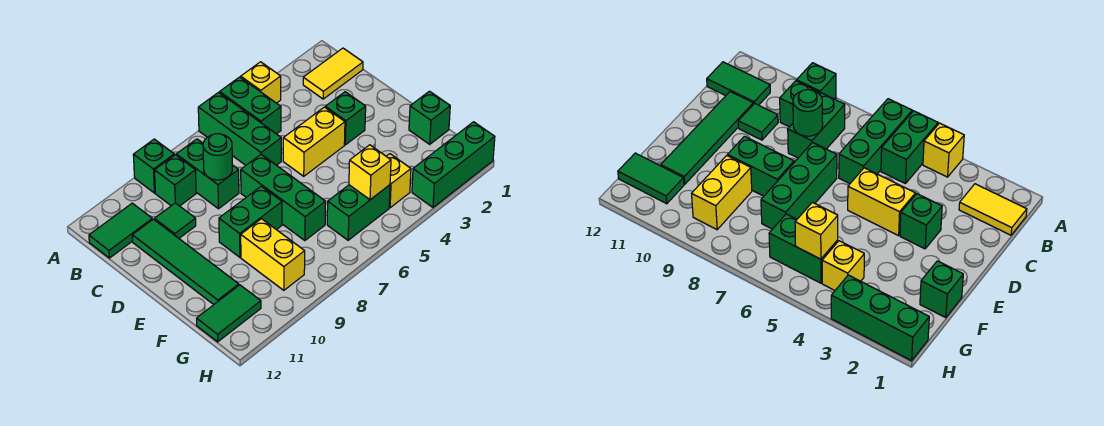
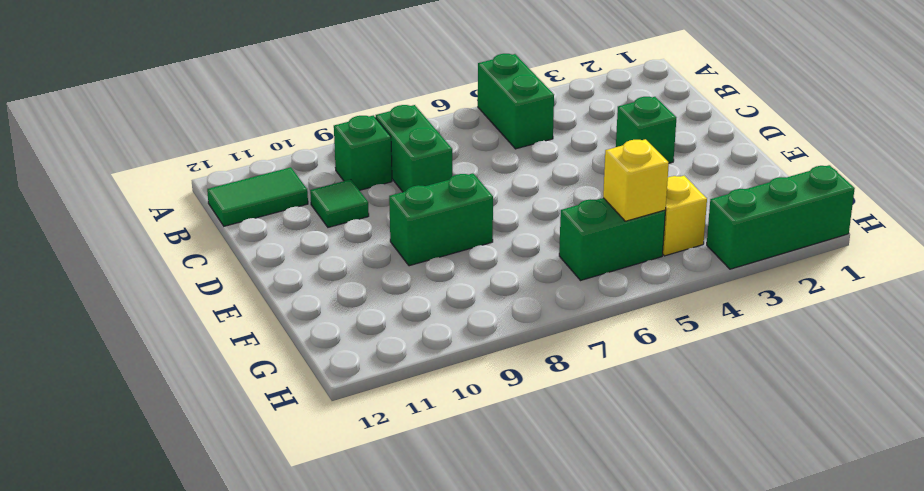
none -> yellow 1x1 brick [241,62,281,103]
none -> green 1x3 brick [198,92,281,165]
none -> green 1x1 brick [133,139,174,193]

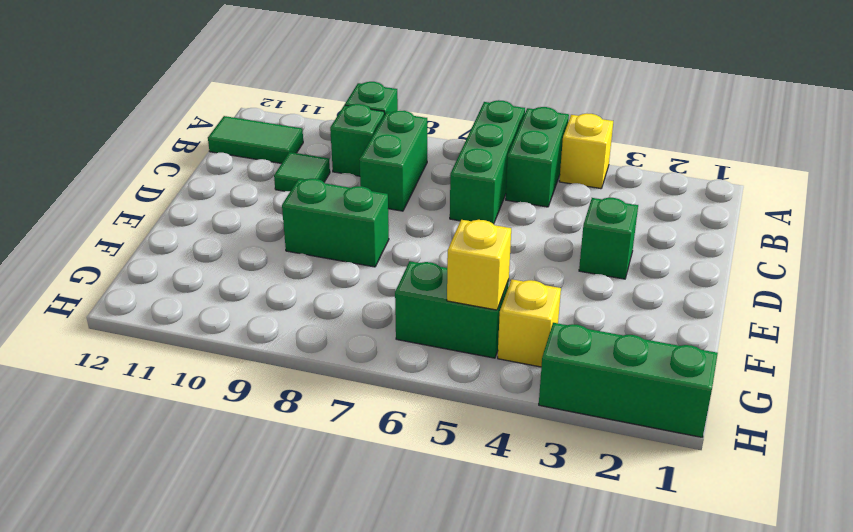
none -> yellow 1x2 tile [303,48,363,99]
none -> green 1x4 tile [132,219,239,305]
none -> yellow 1x2 brick [283,107,345,176]

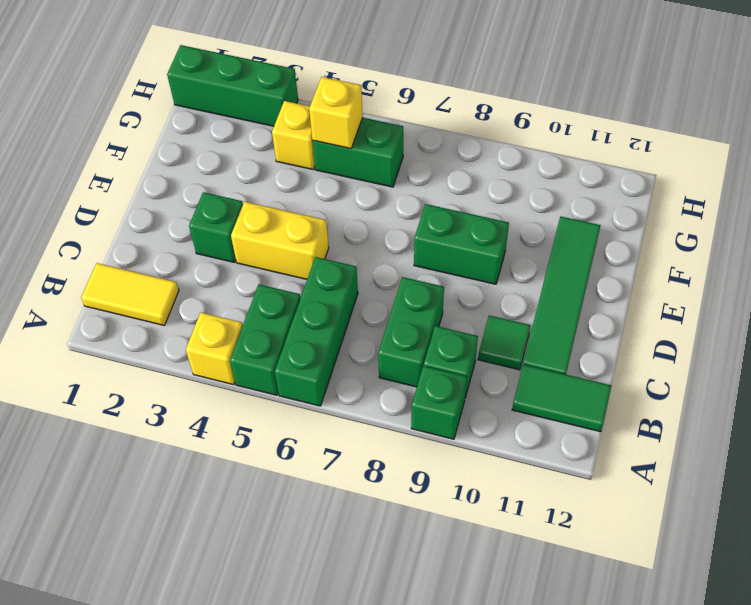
none -> green 1x3 brick [241,154,326,241]
none -> green 1x1 brick [409,91,450,144]
none -> yellow 1x2 brick [241,219,305,290]

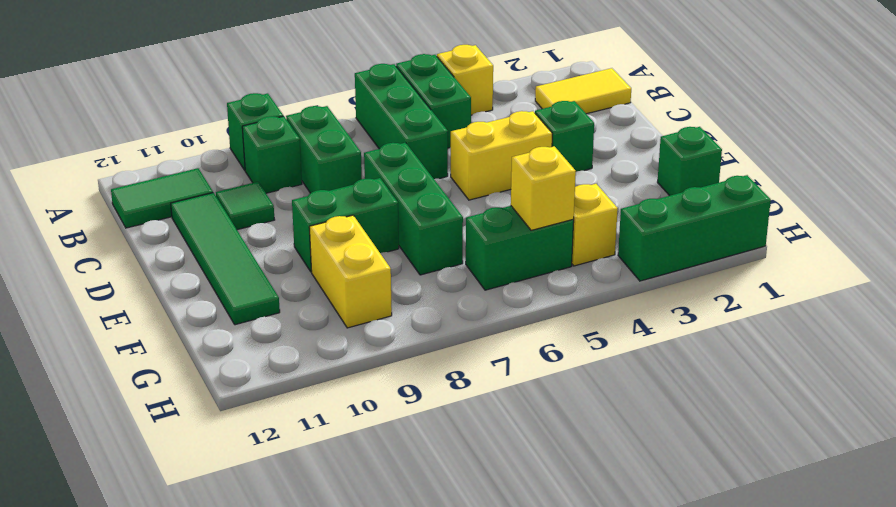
none -> green 1x2 tile [197,285,261,342]
none -> green 1x1 round brick [203,134,232,180]

